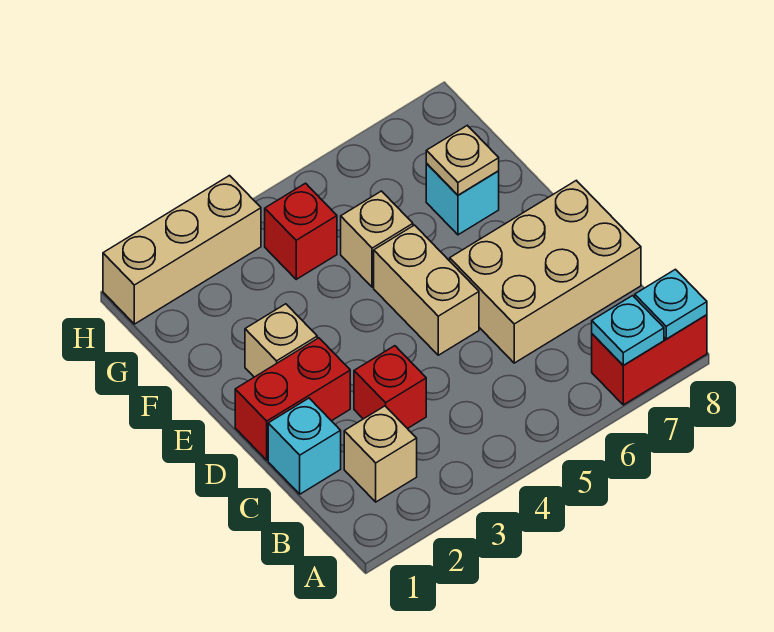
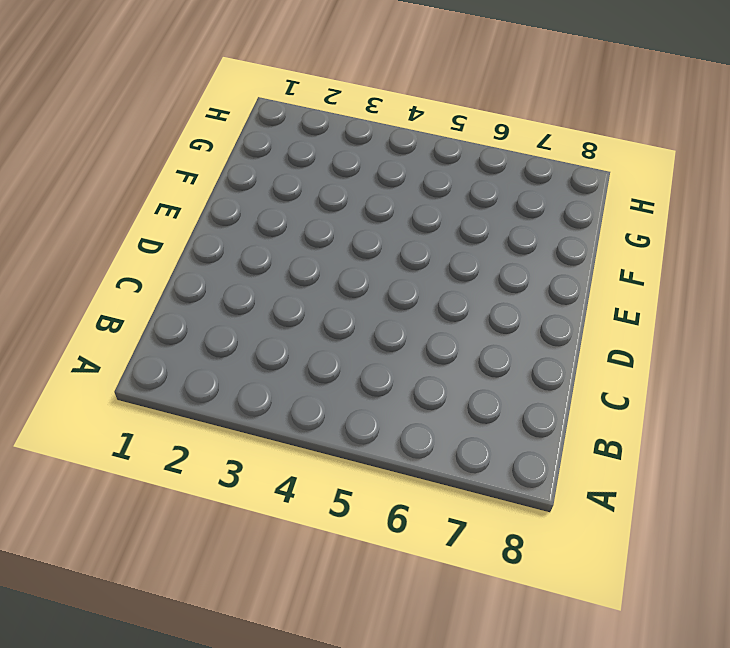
none -> red 1x2 brick [592,315,707,405]
none -> tan 1x1 brick [344,406,417,502]
none -> cyan 1x1 brick [268,398,341,494]

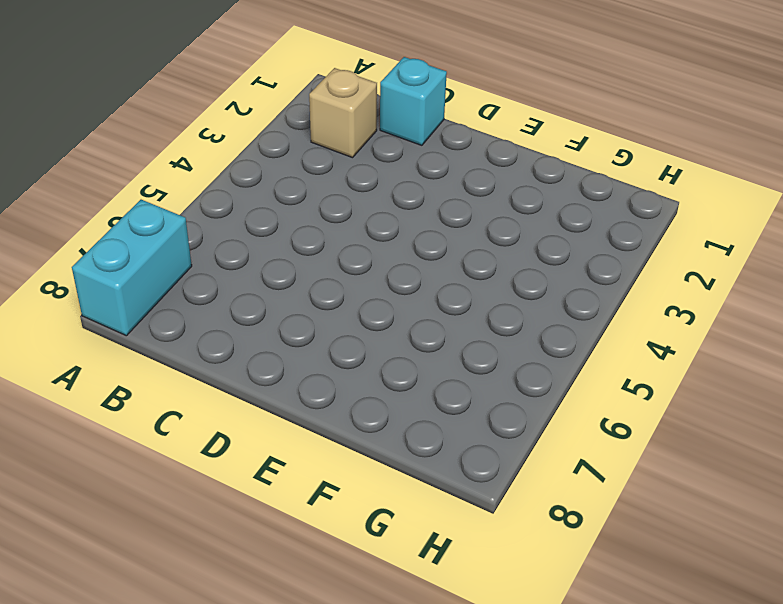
cyan 1x2 brick [72,200,192,336] -> red 1x2 brick [592,315,707,405]
none -> red 1x1 brick [354,346,426,429]
none -> tan 2x3 brick [450,180,641,363]
none -> red 1x2 brick [235,338,350,460]

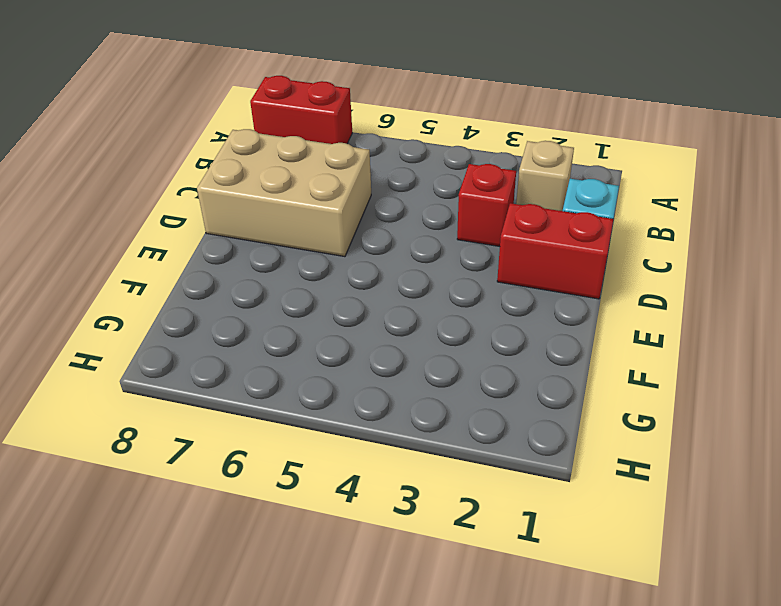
none -> tan 1x2 brick [374,225,479,355]
none -> tan 1x1 brick [245,304,317,377]
none -> tan 1x1 brick [341,191,413,287]

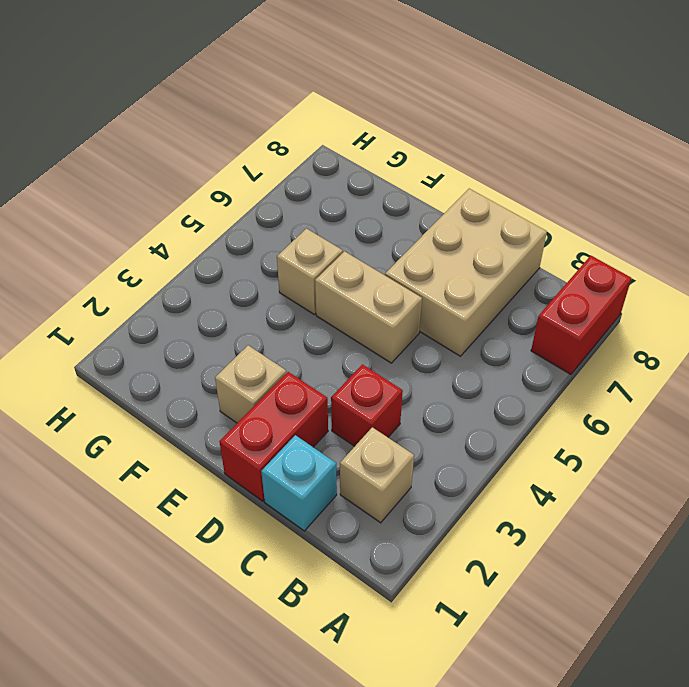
none -> cyan 1x1 brick [426,164,499,235]
none -> red 1x1 brick [265,183,337,279]
none -> tan 1x3 brick [103,176,261,324]

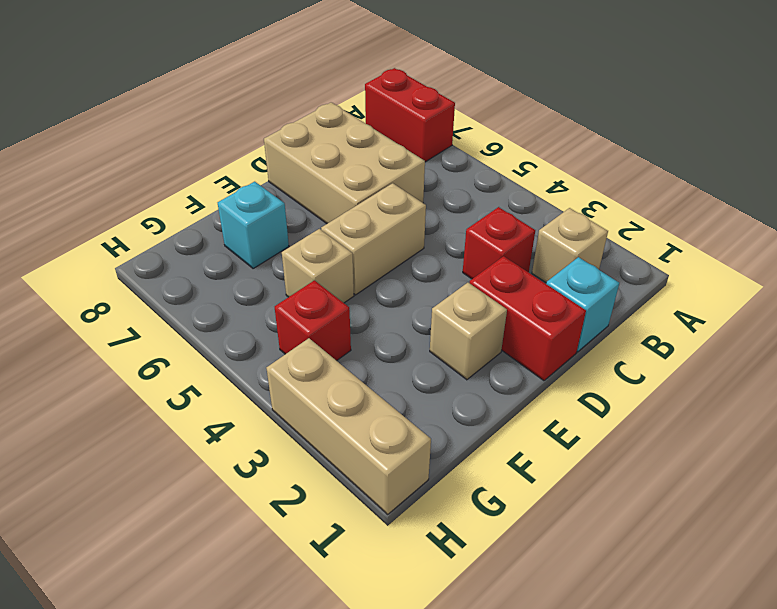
none -> cyan 1x1 plate [592,296,664,365]
none -> cyan 1x1 plate [635,269,707,339]
none -> tan 1x1 plate [426,126,499,195]

